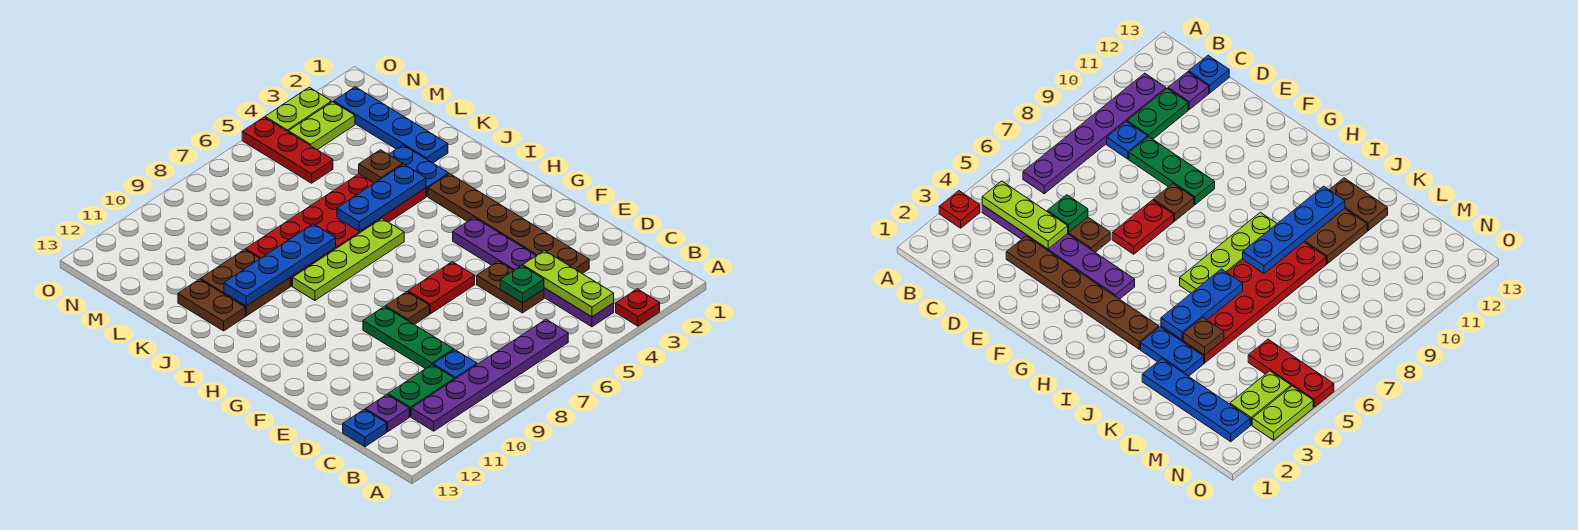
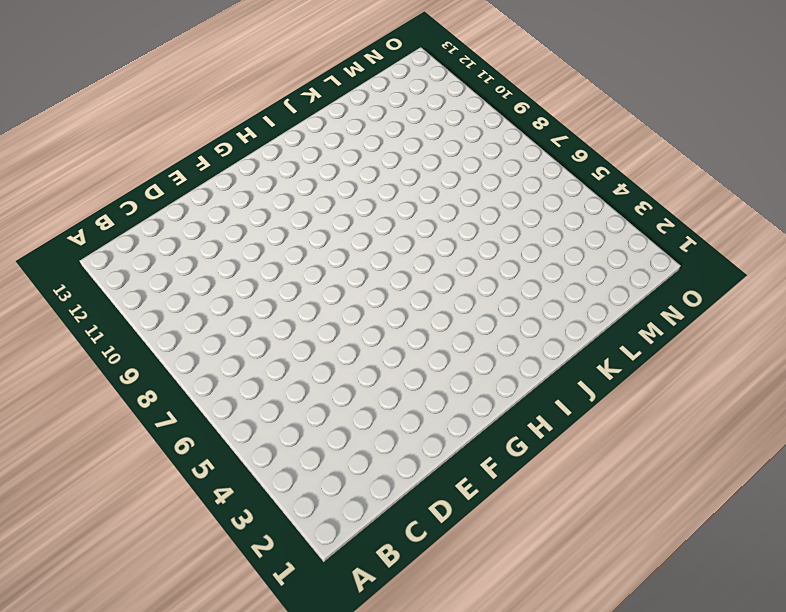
none -> red 1x1 plate [616,289,660,326]
none -> purple 1x6 plate [453,218,614,327]
none -> purple 1x6 plate [411,319,568,431]

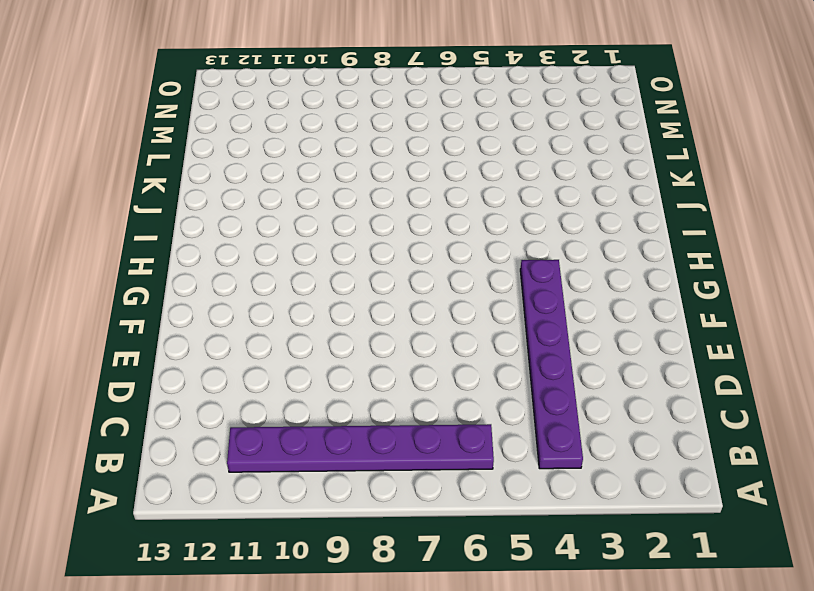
none -> red 1x1 plate [616,289,660,326]
none -> blue 1x1 plate [433,350,477,379]
none -> green 1x2 plate [388,365,454,417]

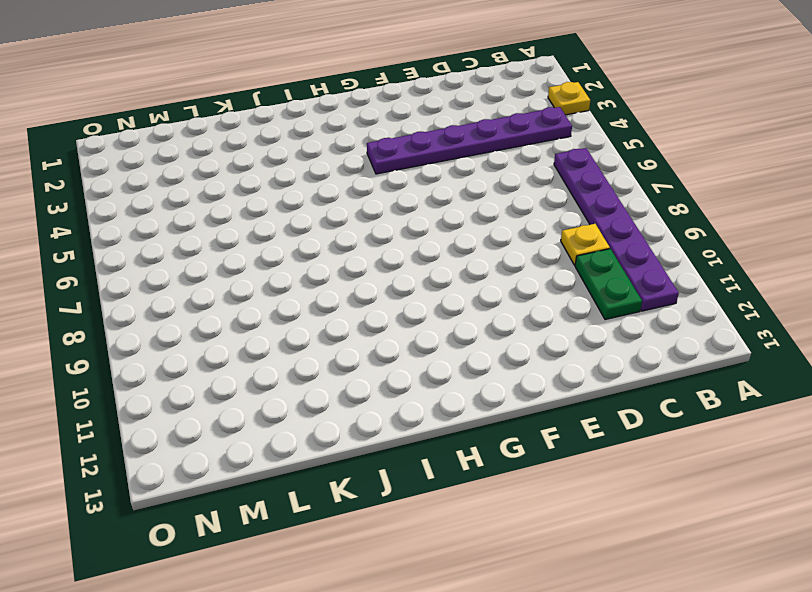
yellow 1x1 plate [548,82,590,115] -> red 1x1 plate [616,289,660,326]
yellow 1x1 plate [561,224,610,265] -> blue 1x1 plate [433,350,477,379]
none -> purple 1x1 plate [365,395,409,432]
none -> blue 1x1 plate [343,409,387,447]
none -> brown 1x6 plate [428,174,589,273]

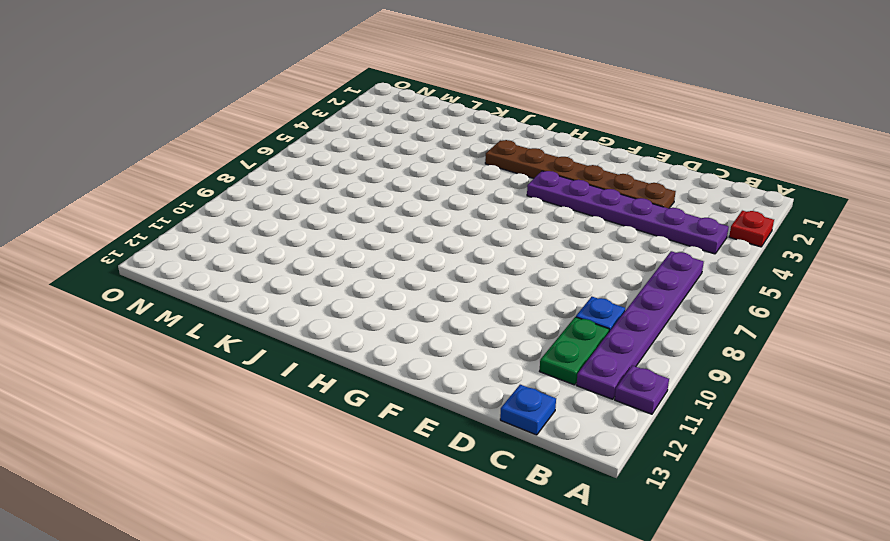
purple 1x1 plate [615,365,669,414] -> purple 1x1 plate moved to [365,395,409,432]
none -> brown 1x2 plate [477,261,544,313]
none -> green 1x3 plate [363,307,454,369]
none -> red 1x2 plate [408,262,475,314]

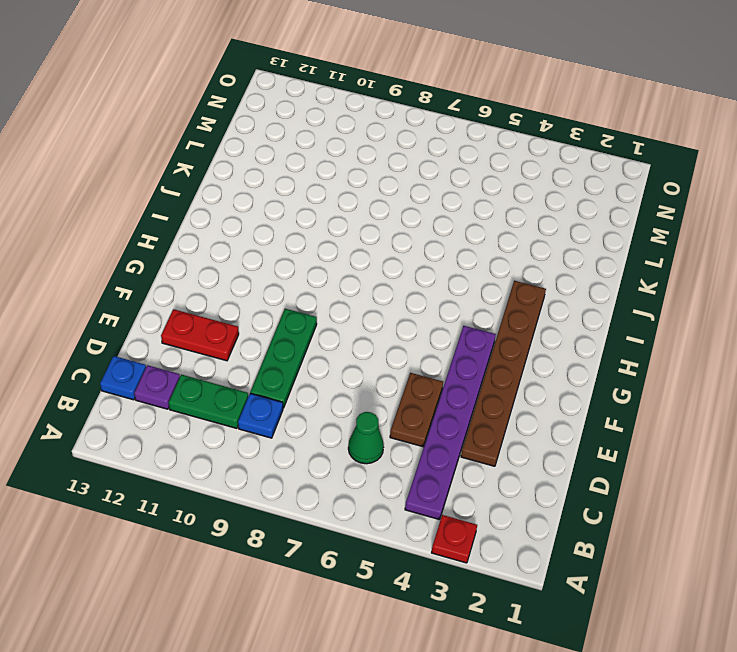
green 1x1 cone [348,412,384,464] -> none
red 1x2 plate [161,309,239,361] -> red 1x2 plate moved to [408,262,475,314]
none -> purple 1x6 plate [411,319,568,431]
none -> brown 1x1 plate [386,292,429,325]
none -> lime 1x4 plate [293,219,404,301]

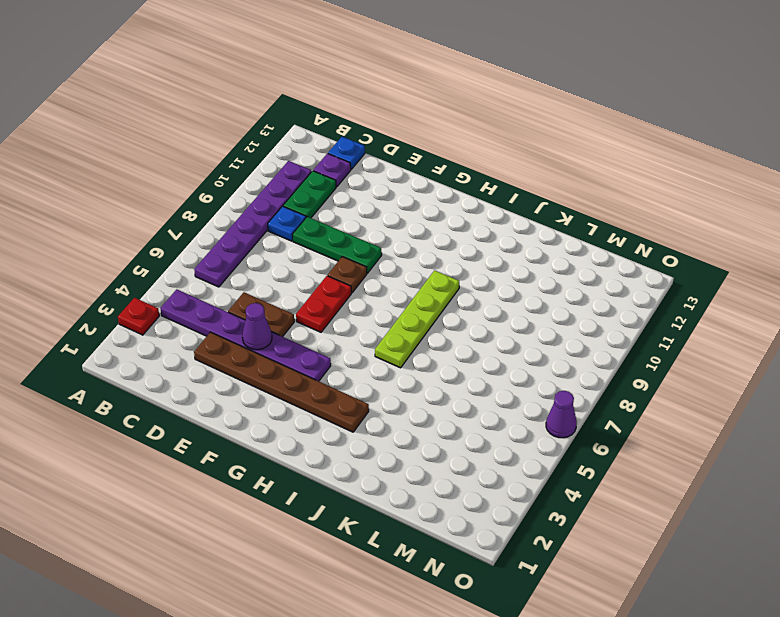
purple 1x1 cone [242,303,272,350] -> none
purple 1x1 cone [546,391,577,438] -> none
none -> blue 1x2 plate [388,145,449,197]
none -> red 2x6 plate [246,174,426,286]
none -> brown 2x2 plate [200,249,290,316]

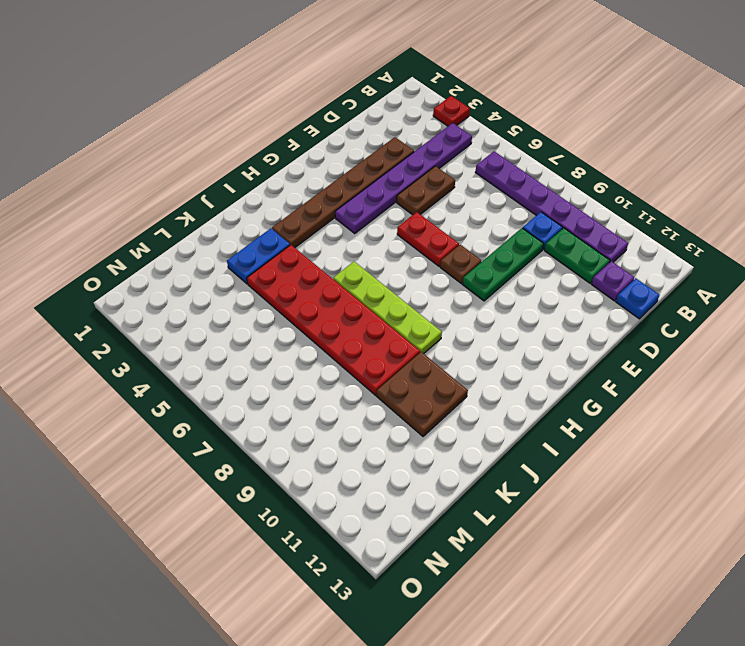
none -> brown 1x2 plate [178,279,245,331]
none -> blue 1x4 plate [334,87,448,163]
none -> red 1x3 plate [242,117,333,183]

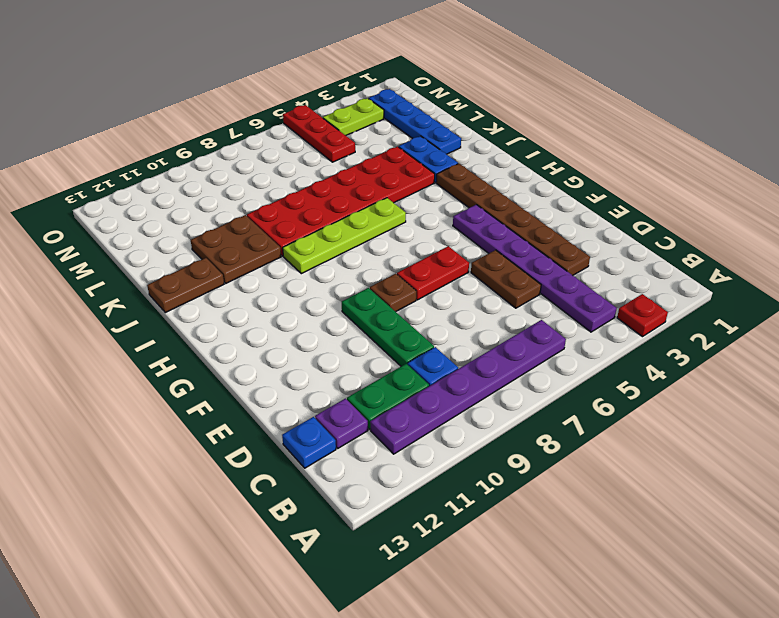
brown 1x2 plate [147,258,224,313] -> brown 1x2 plate turned to [178,279,245,331]
none -> lime 1x2 plate [265,87,331,132]
none -> lime 1x3 plate [523,251,614,317]
none -> green 1x1 plate [500,266,544,303]

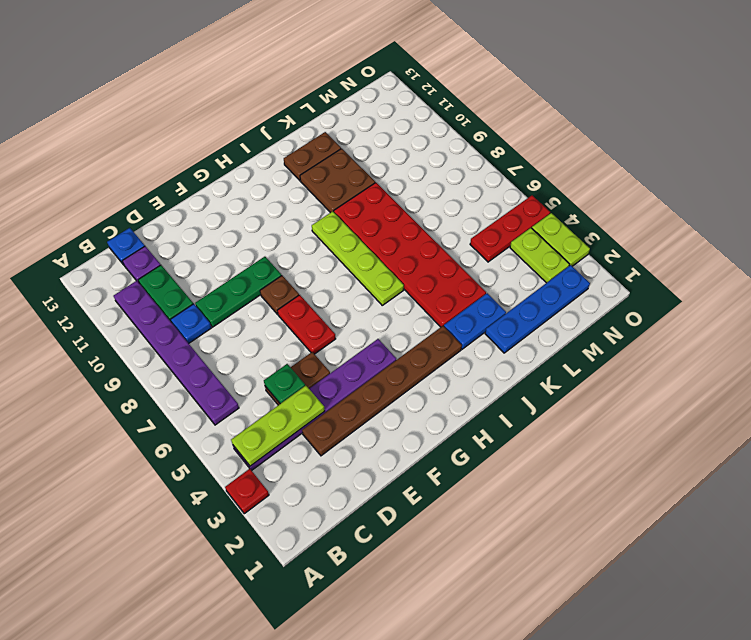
none -> blue 1x3 plate [337,164,426,231]
none -> blue 1x4 plate [224,224,336,306]
none -> brown 1x1 plate [359,150,403,183]

